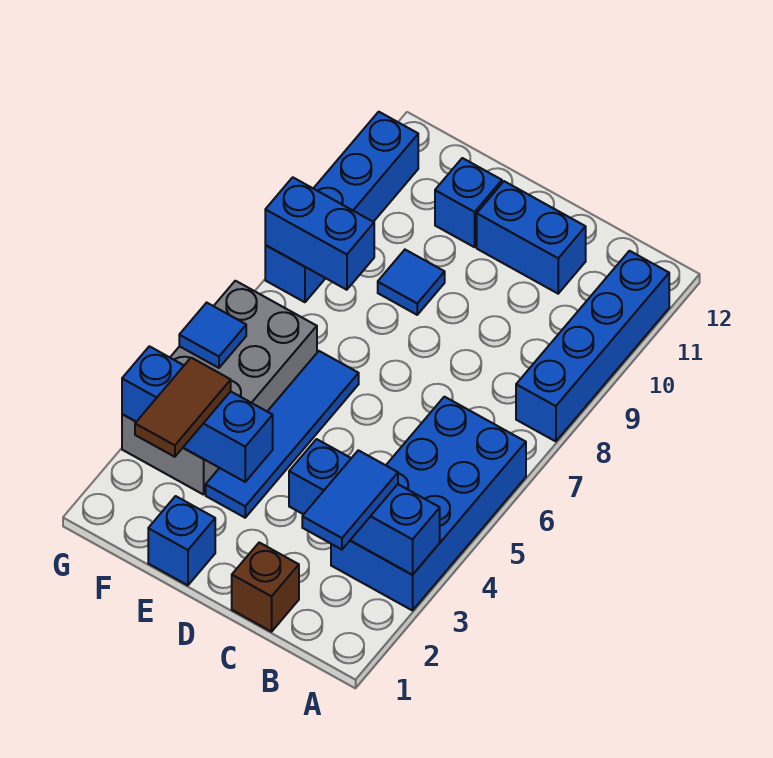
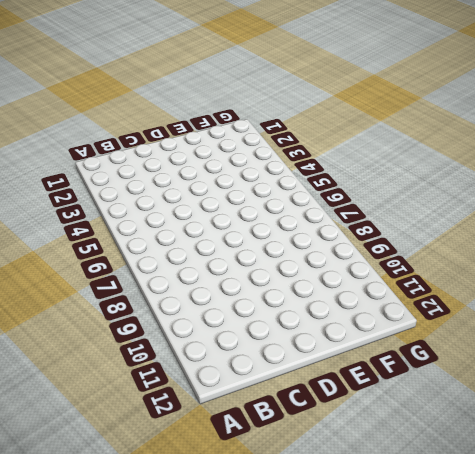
none -> blue 2x4 brick [331,397,526,611]
none -> blue 1x4 brick [516,251,669,441]
none -> brown 1x1 brick [232,543,299,632]

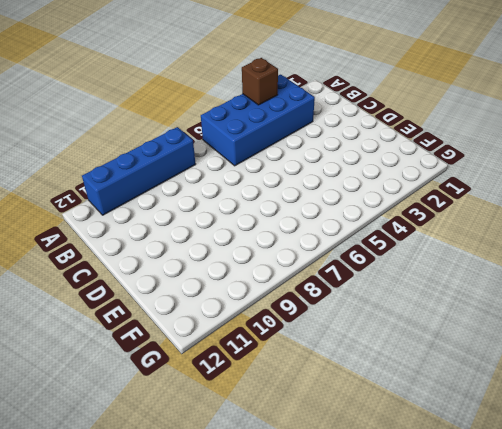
brown 1x1 brick [242,58,278,105] -> brown 1x1 brick moved to [232,543,299,632]
none -> blue 1x2 brick [477,181,586,294]
none -> blue 1x1 brick [148,496,215,585]
none -> blue 1x4 tile [206,351,359,518]

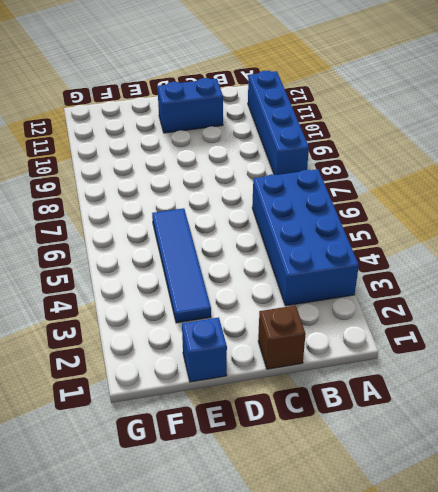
none -> blue 1x1 tile [378,250,445,315]
none -> blue 1x1 brick [435,158,502,247]
none -> grey 2x4 brick [122,281,317,495]

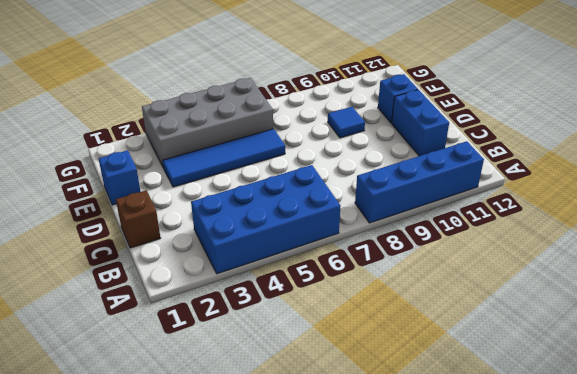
none -> blue 1x4 brick [265,112,418,302]
none -> blue 1x3 brick [289,439,440,575]
none -> blue 1x3 brick [122,346,273,482]

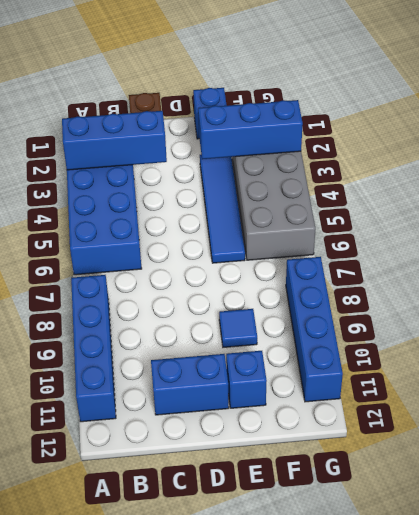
none -> blue 1x2 brick [265,177,374,290]
none -> blue 1x1 tile [179,303,246,368]
none -> blue 1x2 tile [302,450,398,550]

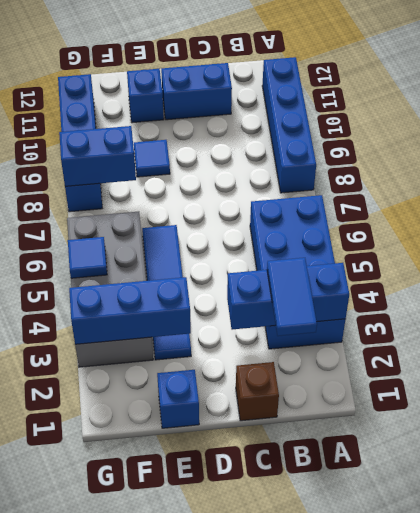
none -> brown 1x2 tile [135,358,231,457]

